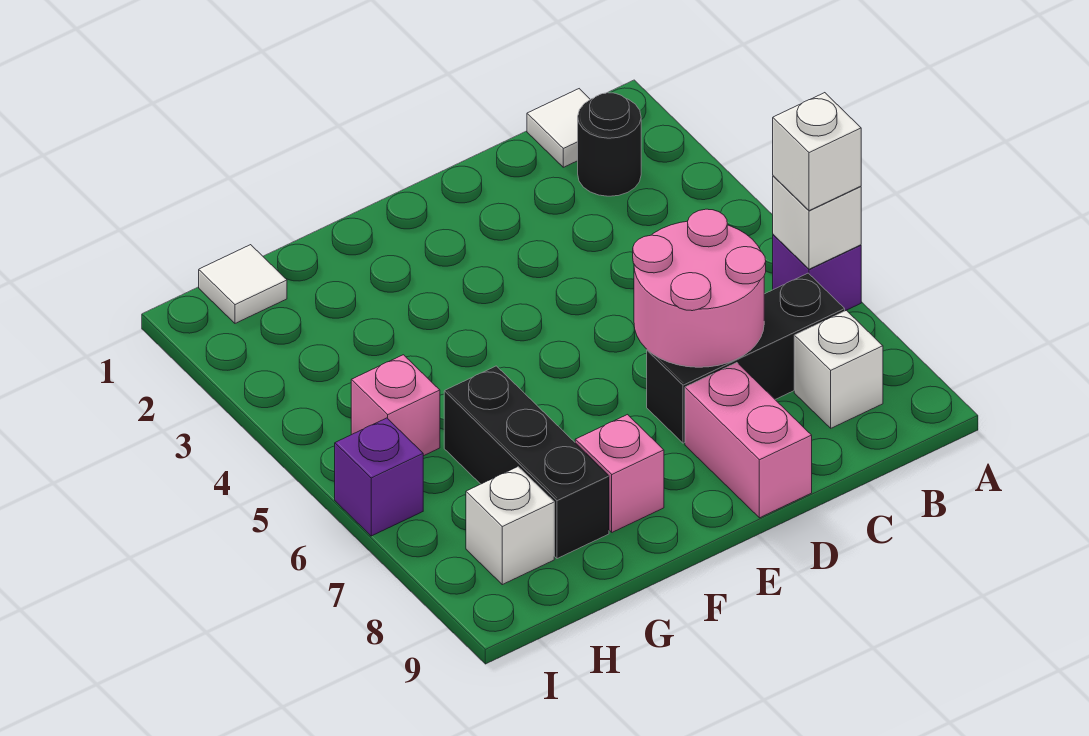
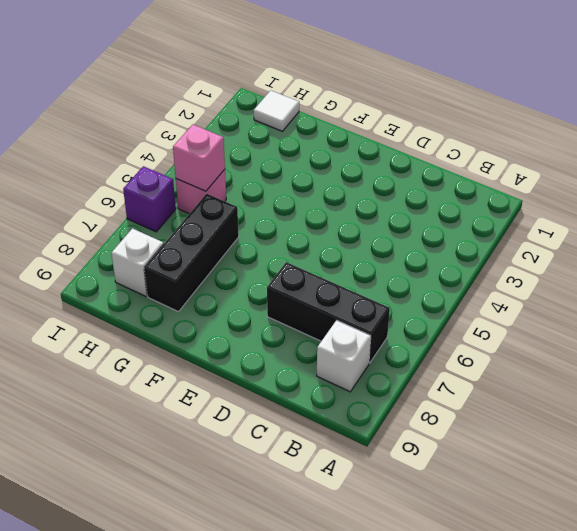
pink 1x1 brick [173,124,225,191] -> pink 1x1 brick moved to [575,415,664,532]
none -> purple 1x1 brick [773,235,861,311]
none -> white 1x1 tile [527,89,590,167]
none -> black 1x1 round brick [578,93,641,196]

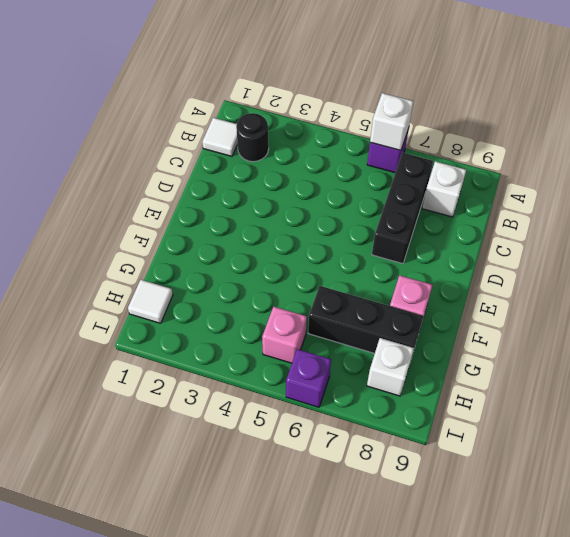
none -> pink 1x2 brick [685,363,812,518]
none -> pink 2x2 round brick [633,209,766,367]
none -> white 1x1 brick [773,93,861,211]

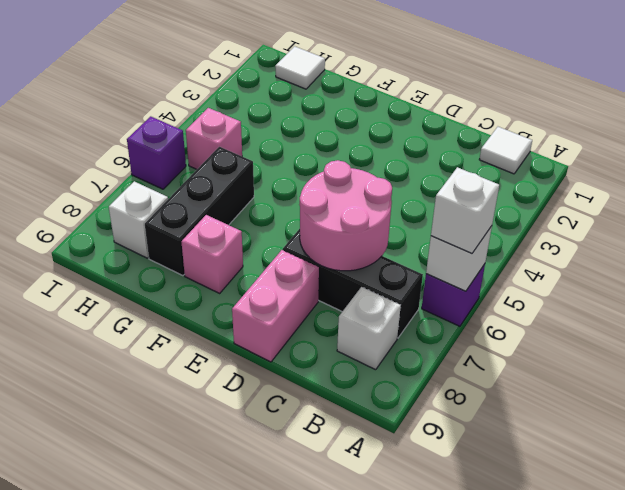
none -> black 1x1 round brick [578,93,641,196]

